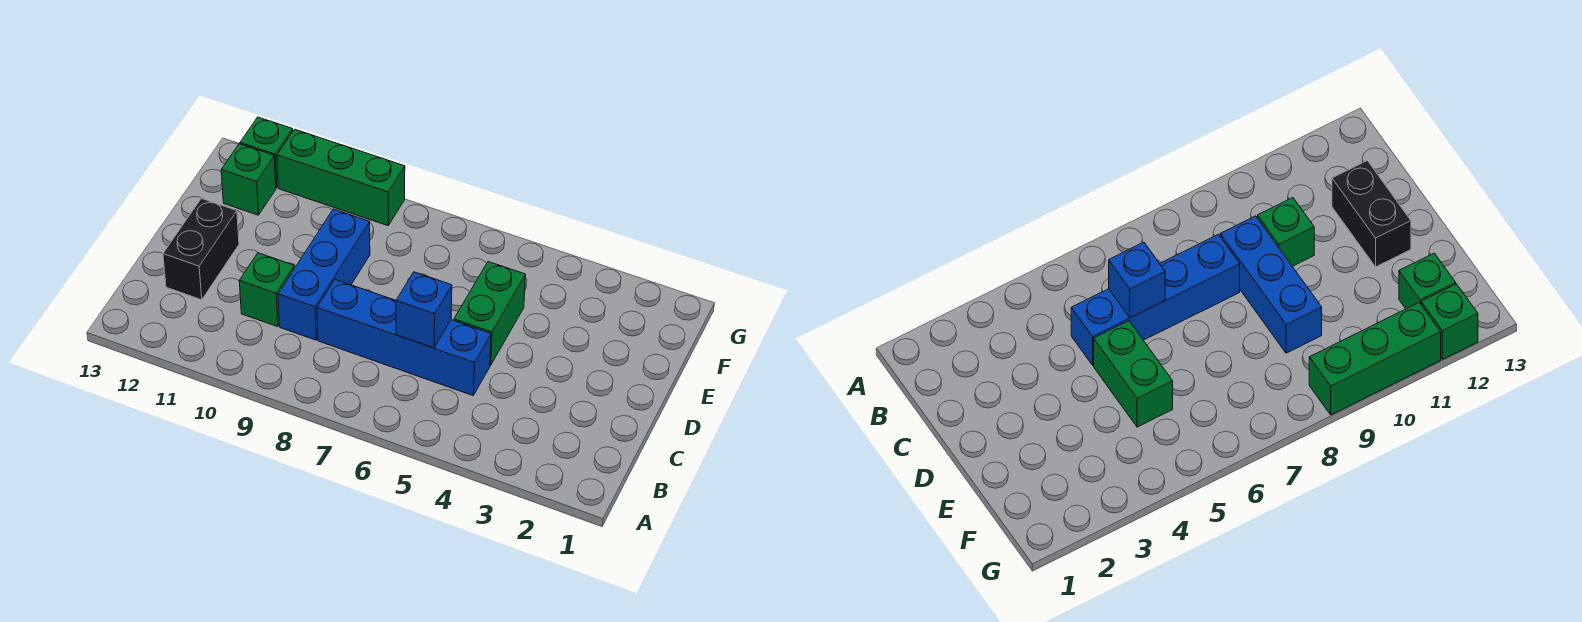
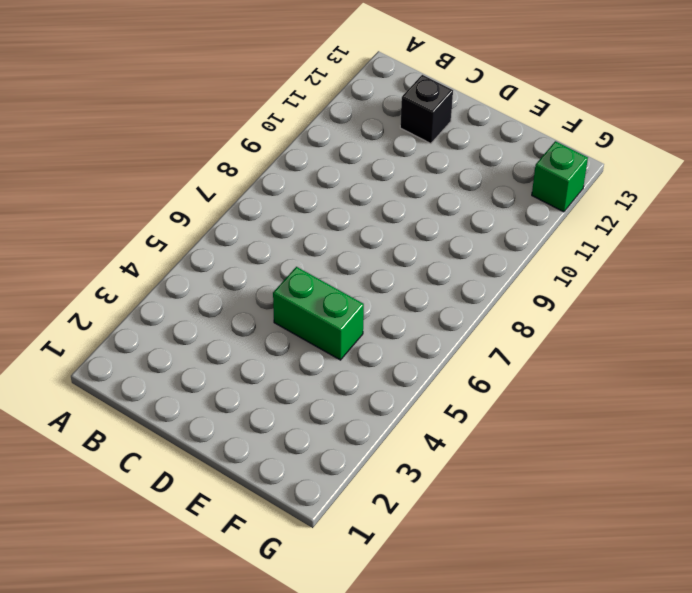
black 1x1 brick [400,75,453,144] -> black 1x2 brick [163,198,239,300]
none -> blue 1x4 brick [317,280,491,396]
none -> blue 1x3 brick [278,209,370,340]

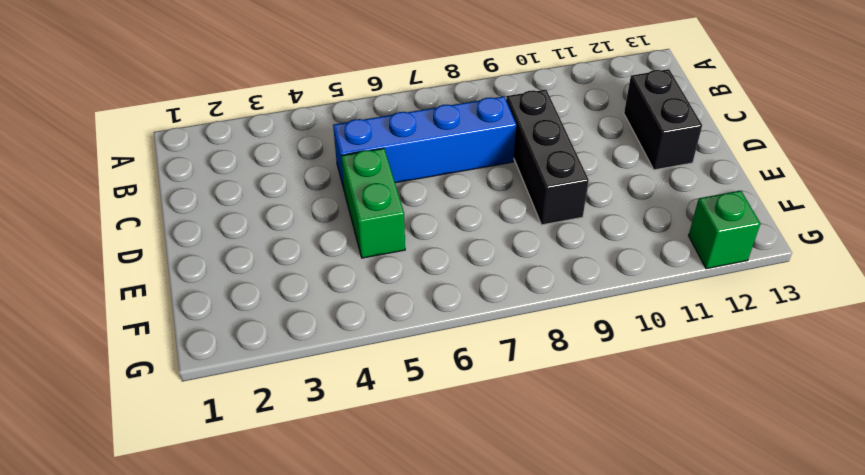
black 1x3 brick [506,90,589,225] -> blue 1x3 brick [278,209,370,340]
none -> green 1x1 brick [239,253,294,327]
none -> green 1x1 brick [221,144,276,215]

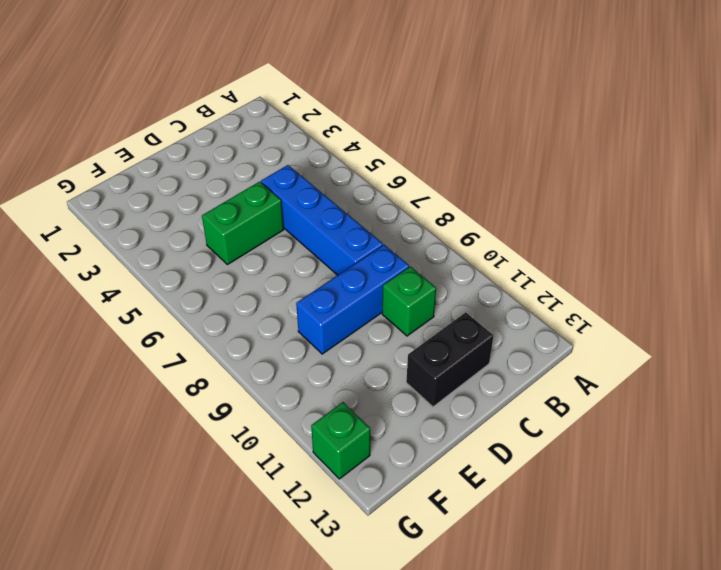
none -> green 1x1 brick [221,144,276,215]
none -> green 1x3 brick [277,129,405,226]

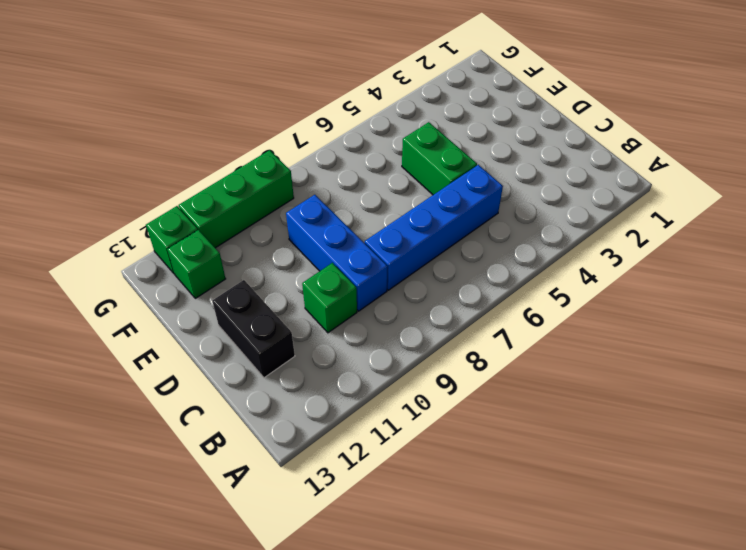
none -> blue 1x1 brick [396,272,452,348]

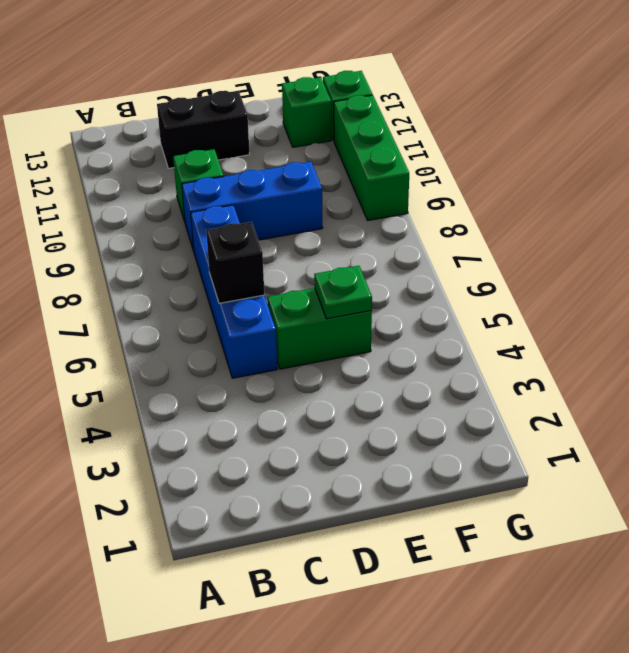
black 1x1 brick [206,222,264,303] -> blue 1x1 brick [396,272,452,348]
green 1x1 plate [314,266,372,319] -> none

